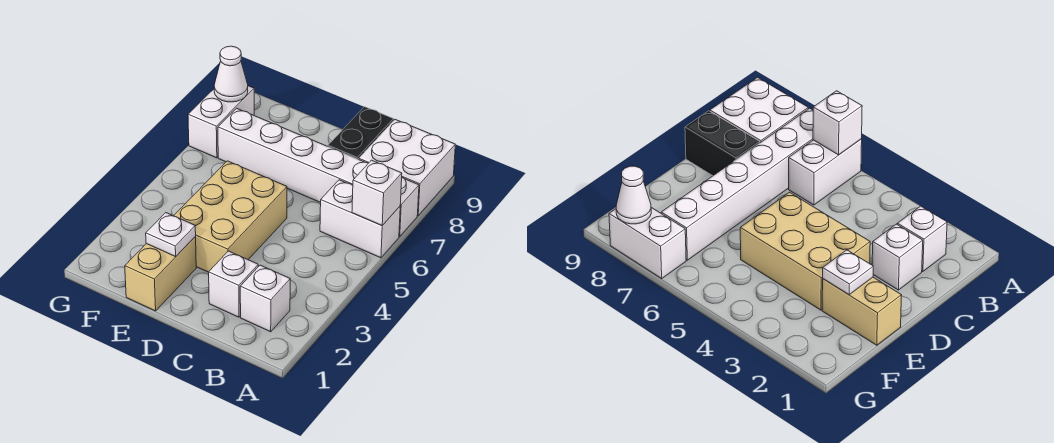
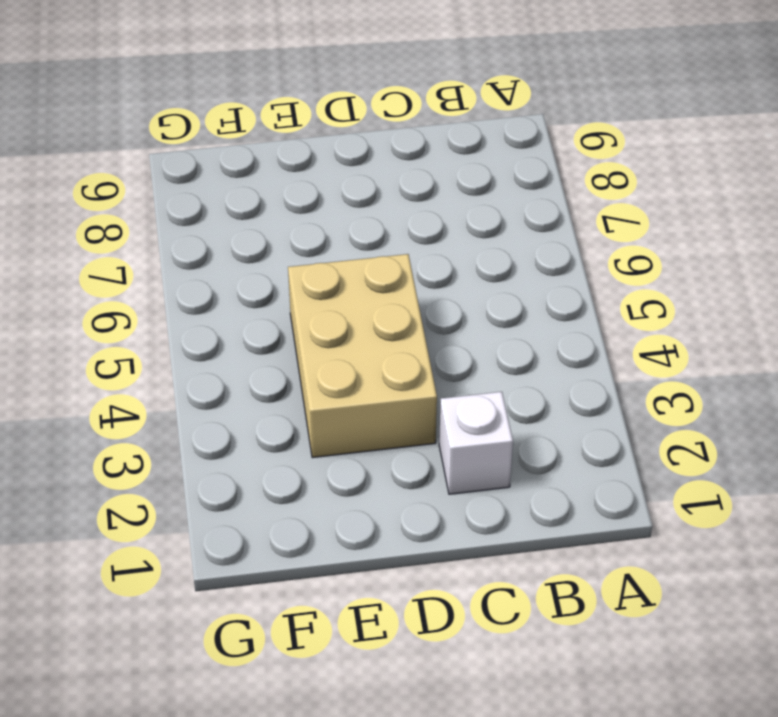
none -> white 1x2 brick [320,180,400,258]
none -> white 1x6 brick [218,108,419,237]
none -> white 2x2 brick [359,119,455,215]

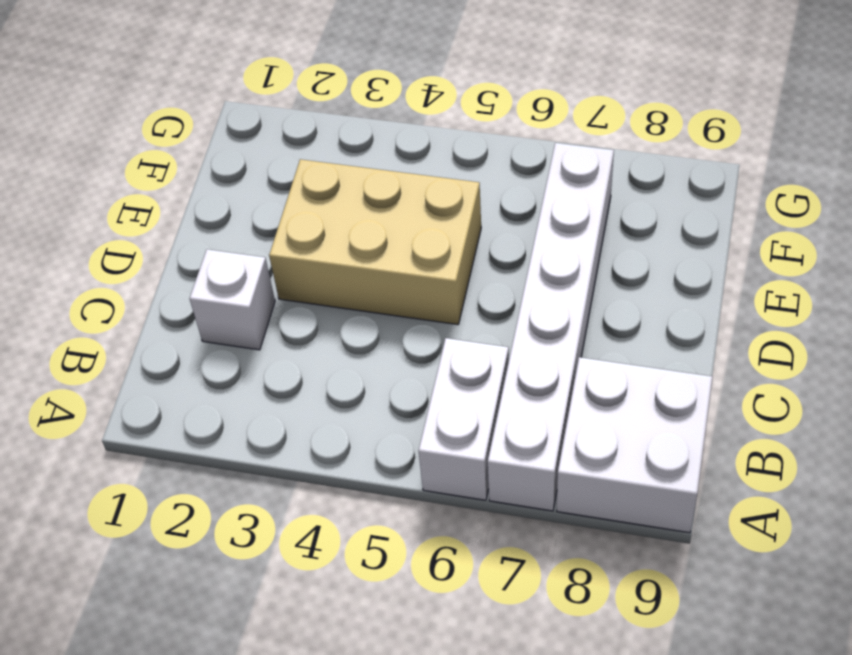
none -> white 1x1 brick [240,265,290,332]
none -> black 1x2 brick [328,107,393,159]
none -> tan 1x2 brick [125,237,196,311]

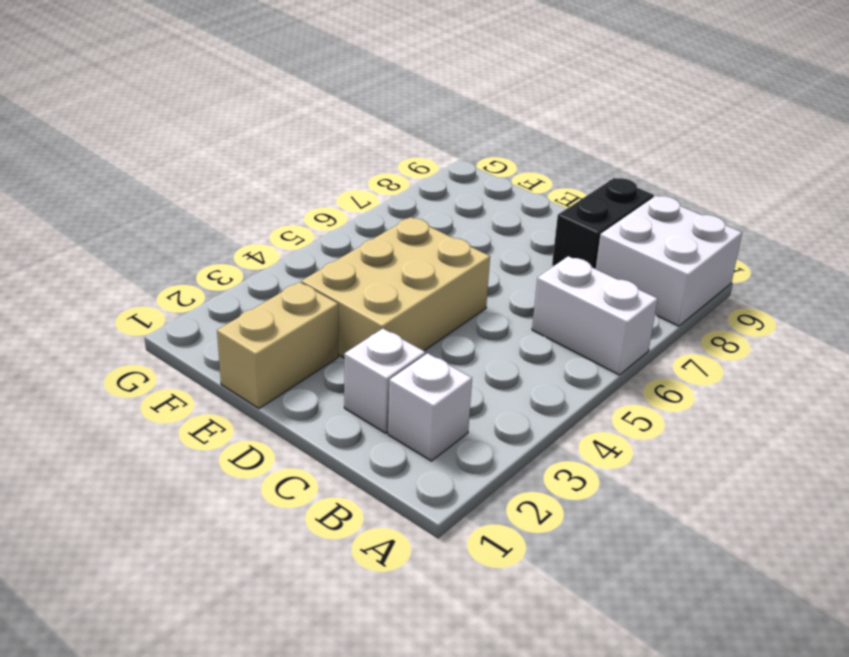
none -> white 1x6 brick [218,108,419,237]
none -> white 1x2 brick [188,86,254,158]
none -> white 1x1 brick [352,160,402,226]

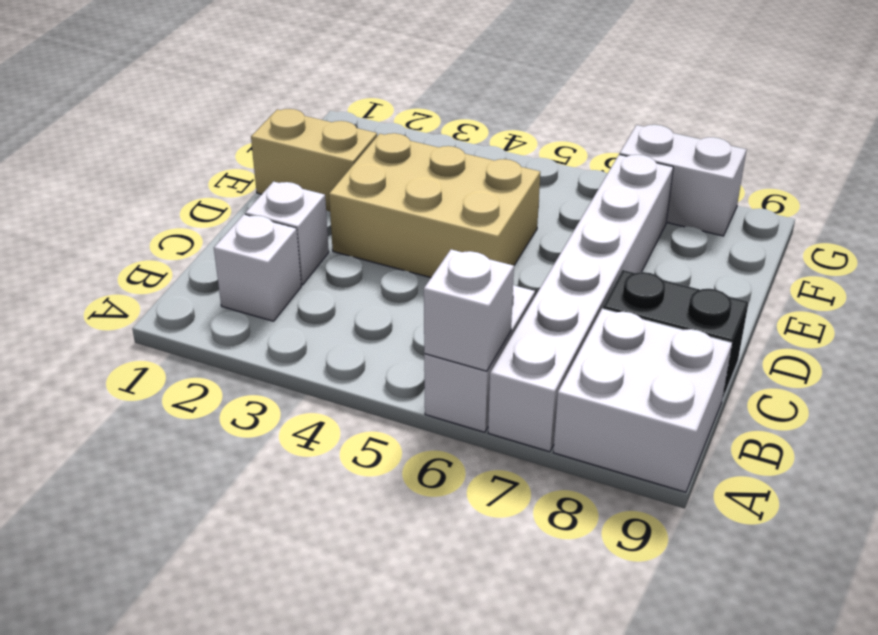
none -> white 1x1 plate [146,213,196,257]
none -> white 1x1 cone [214,46,248,102]

